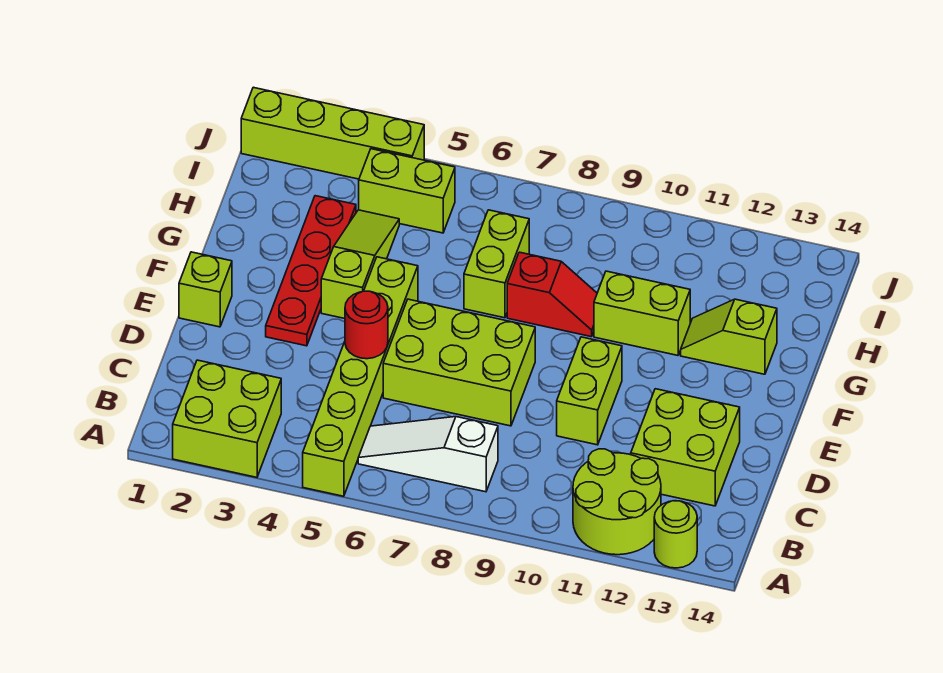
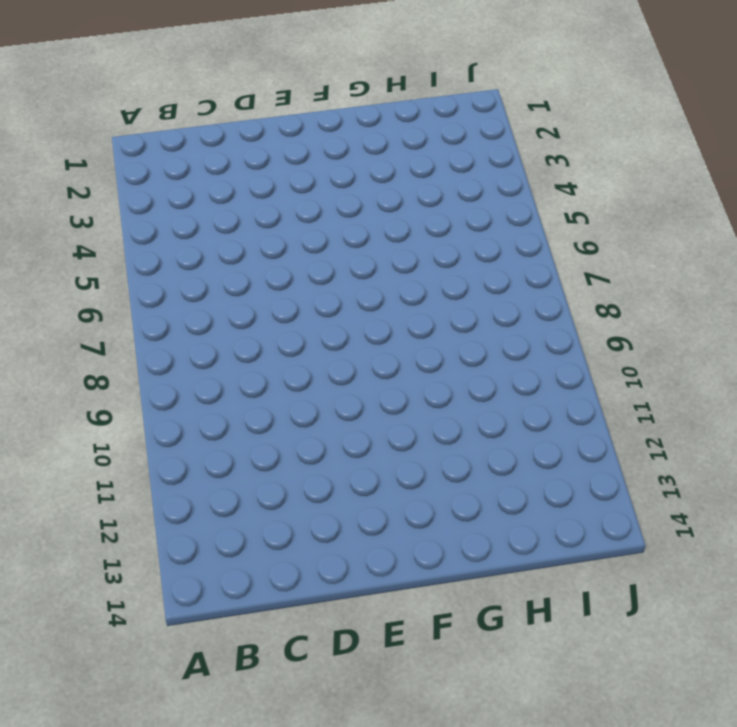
none -> lime 2x2 brick [173,360,281,477]
none -> lime 1x6 brick [303,257,418,496]
none -> lime 2x2 round brick [573,449,661,555]

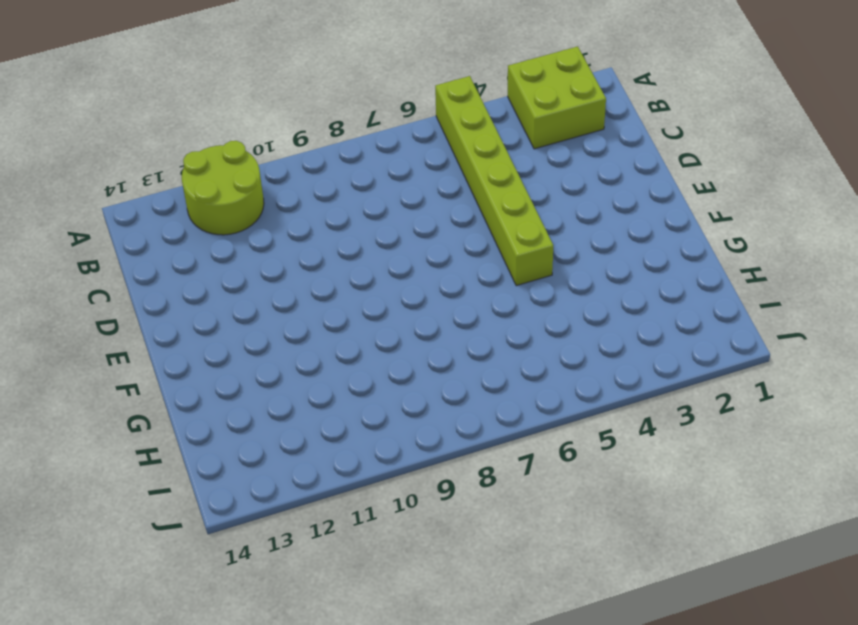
none -> lime 1x1 round brick [654,501,697,568]
none -> white 1x3 slope [358,417,498,492]
none -> lime 2x2 brick [631,389,740,506]

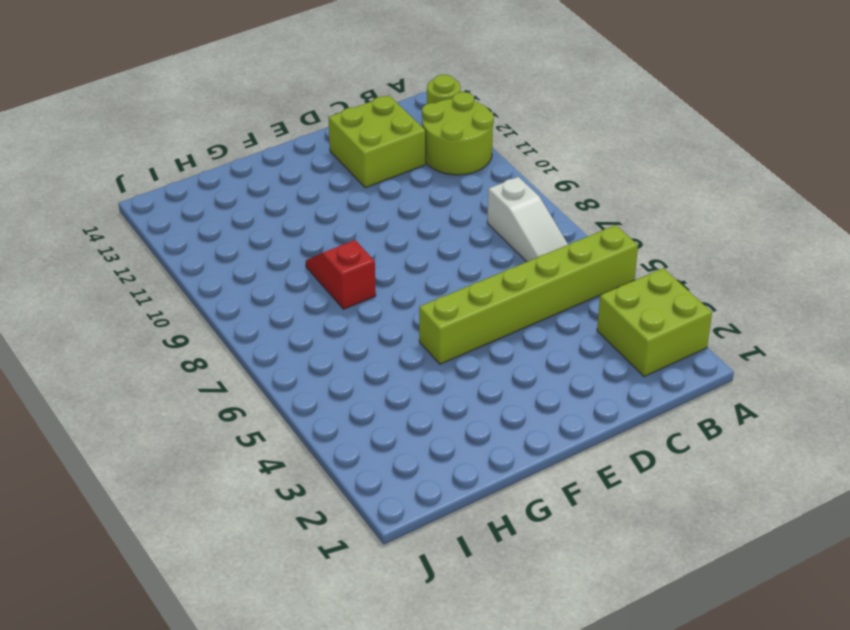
none -> lime 2x3 brick [383,299,535,426]
none -> lime 1x2 brick [557,337,622,445]
none -> lime 1x1 brick [179,252,232,327]

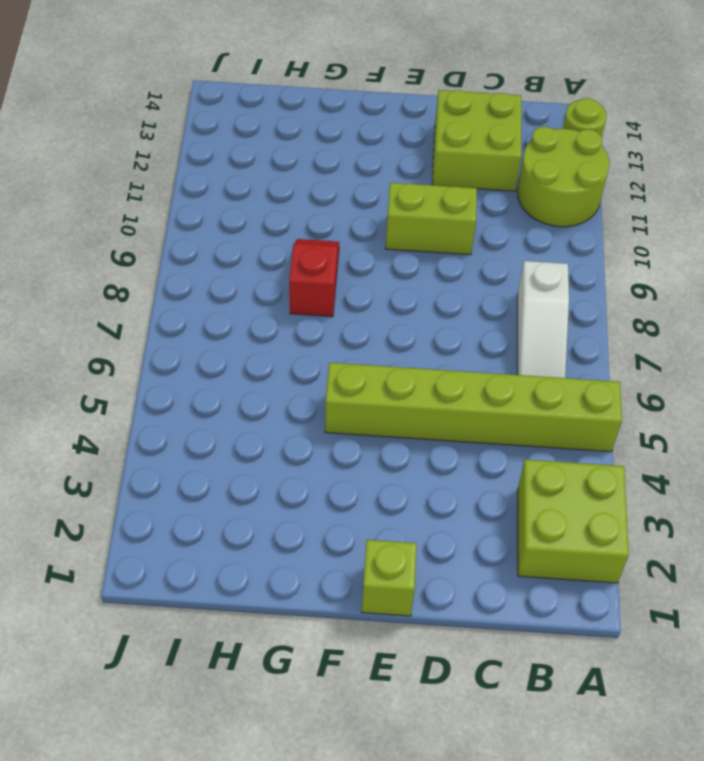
none -> lime 2x3 brick [383,299,535,426]
none -> red 1x4 plate [266,196,356,346]
none -> lime 1x3 slope [321,210,399,319]

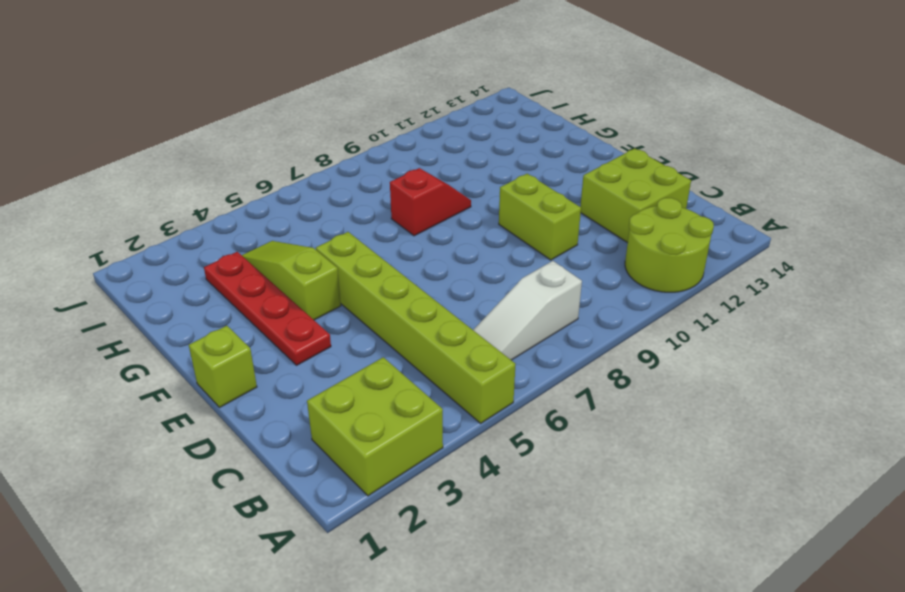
none -> lime 1x1 round brick [654,501,697,568]
none -> lime 2x3 brick [383,299,535,426]
none -> lime 1x2 brick [464,210,529,318]

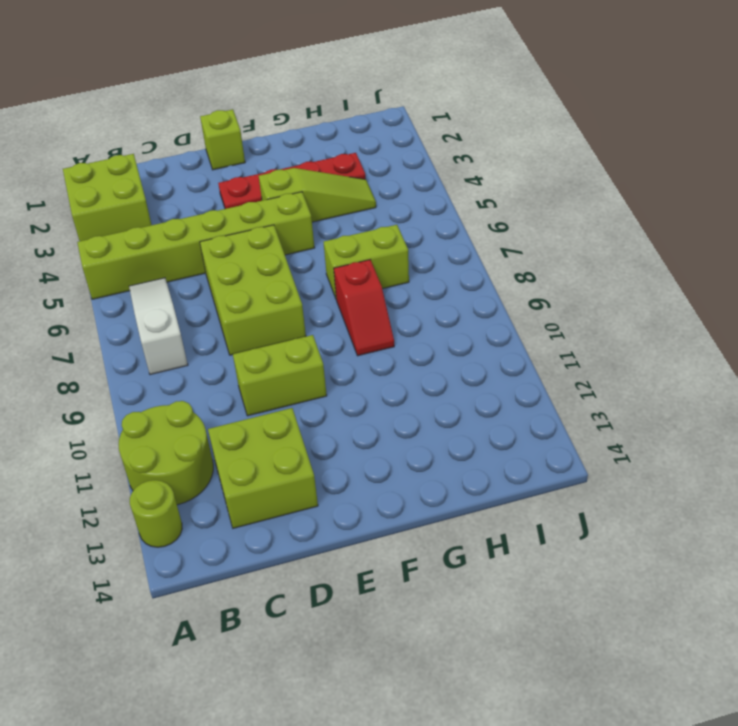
none -> lime 1x2 brick [594,271,690,355]
none -> lime 1x2 slope [681,299,777,374]
none -> lime 1x2 brick [359,149,455,233]

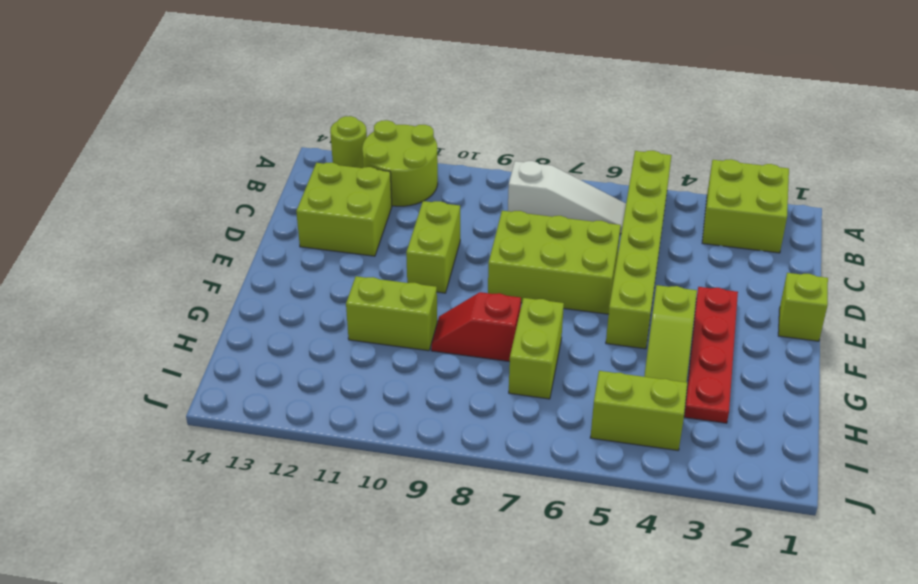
none -> lime 1x2 slope [681,299,777,374]
none -> lime 1x4 brick [241,87,424,179]
none -> red 1x1 round brick [345,291,388,359]

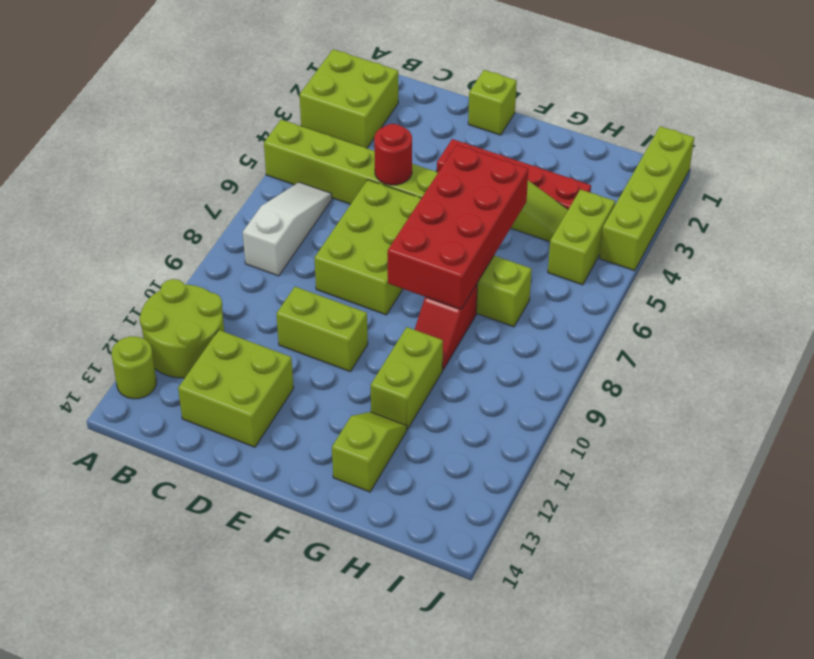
red 2x4 brick [388,145,528,309] -> none

